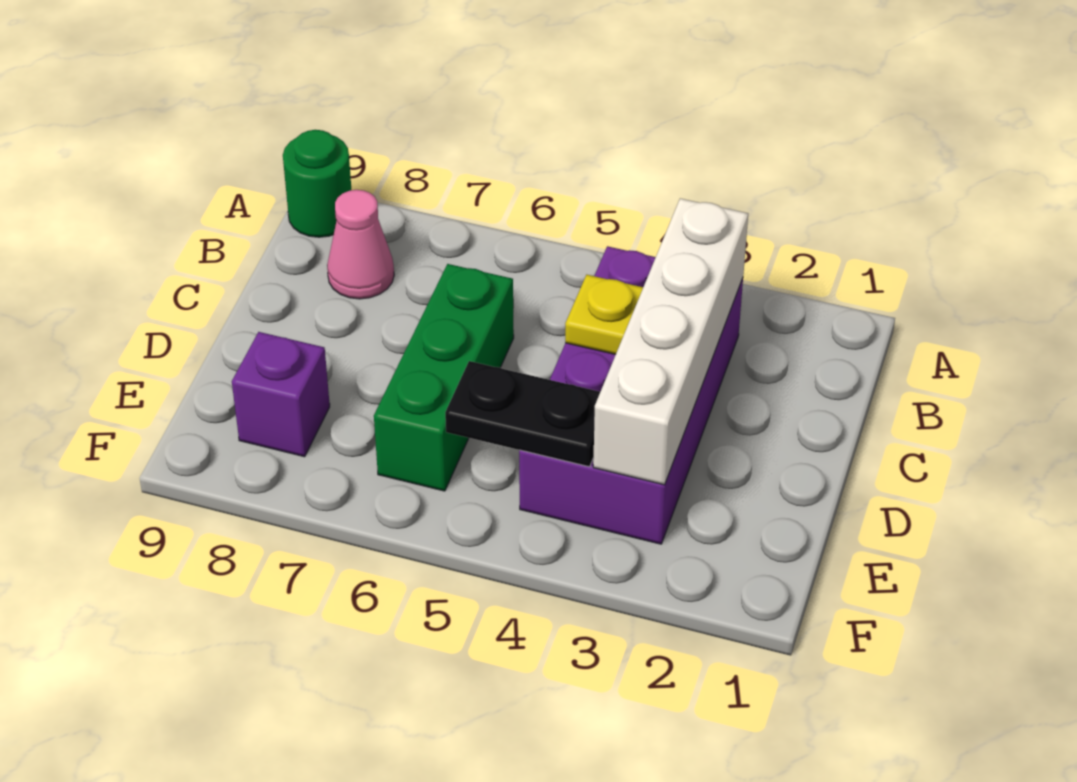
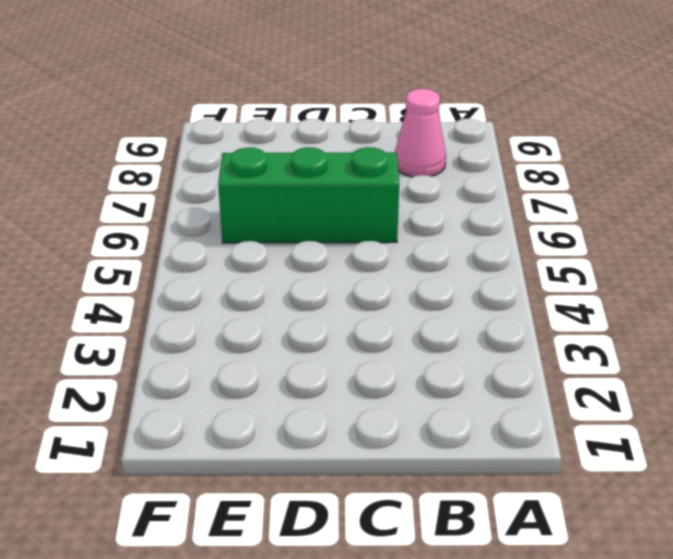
none -> green 1x1 round brick [283,130,351,237]
none -> purple 2x4 brick [519,246,743,544]

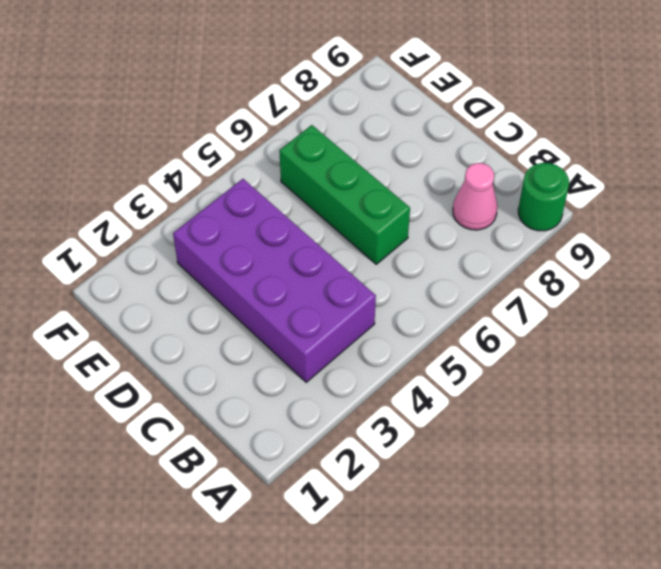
none -> purple 1x1 brick [232,332,330,457]
none -> white 1x4 brick [593,198,748,485]

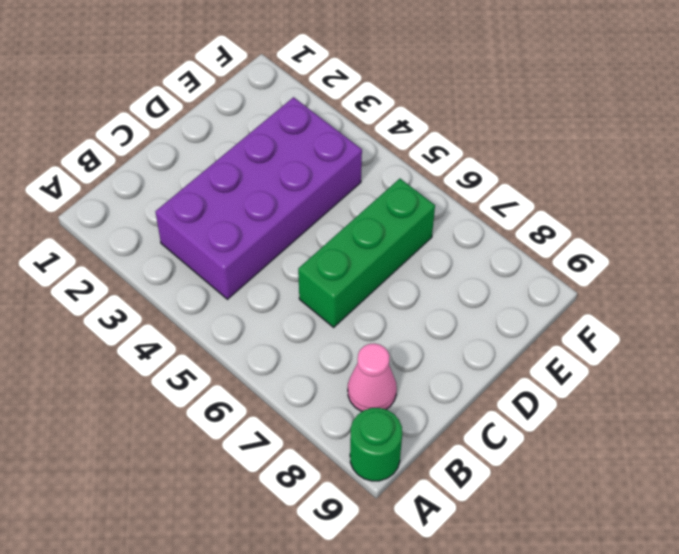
none -> purple 1x1 brick [232,332,330,457]
none -> white 1x4 brick [593,198,748,485]

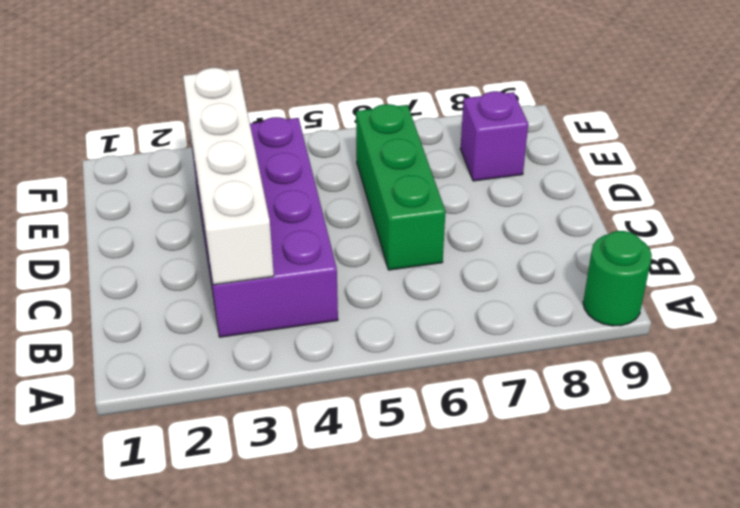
none -> pink 1x1 cone [327,190,394,299]
none -> yellow 1x1 plate [565,275,643,354]

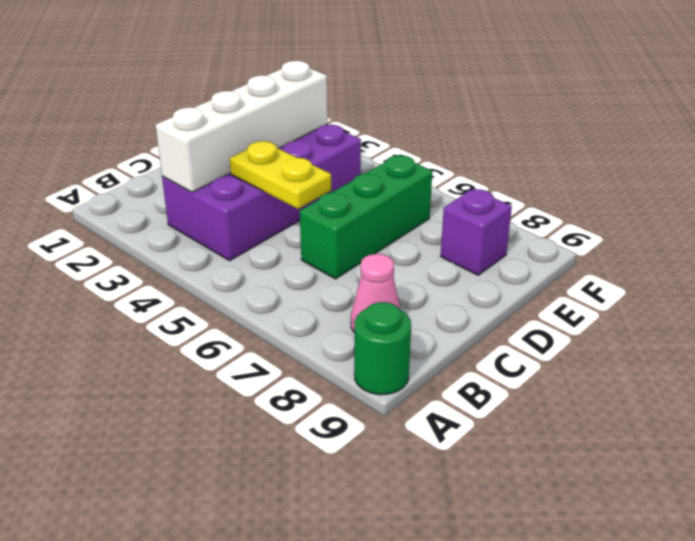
yellow 1x2 plate [230,141,331,209] -> yellow 1x1 plate [565,275,643,354]
none -> black 1x2 plate [445,361,600,467]

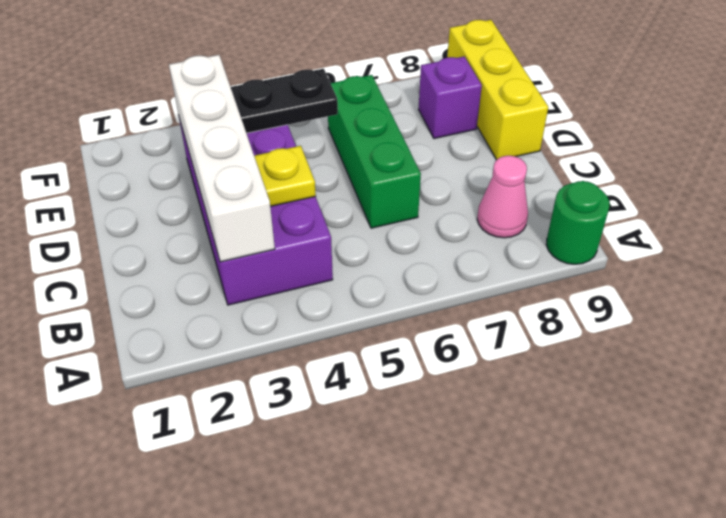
yellow 1x3 brick [447,20,548,160] -> none

